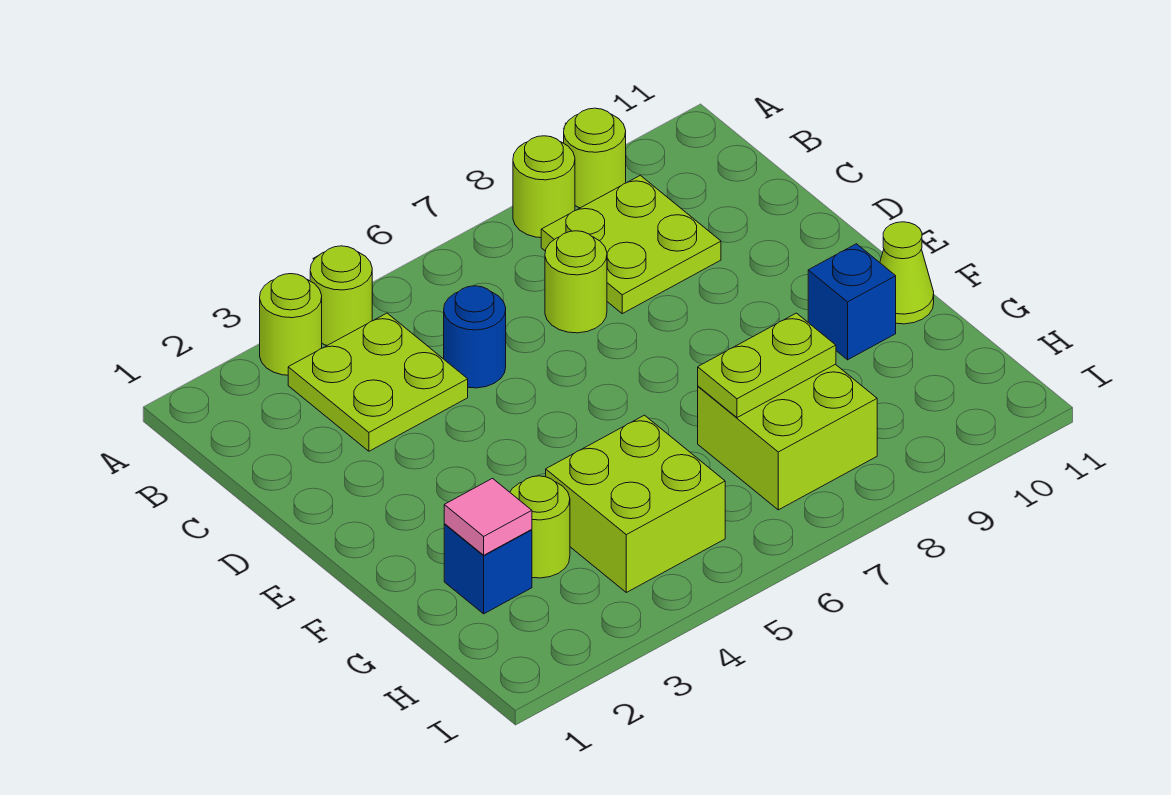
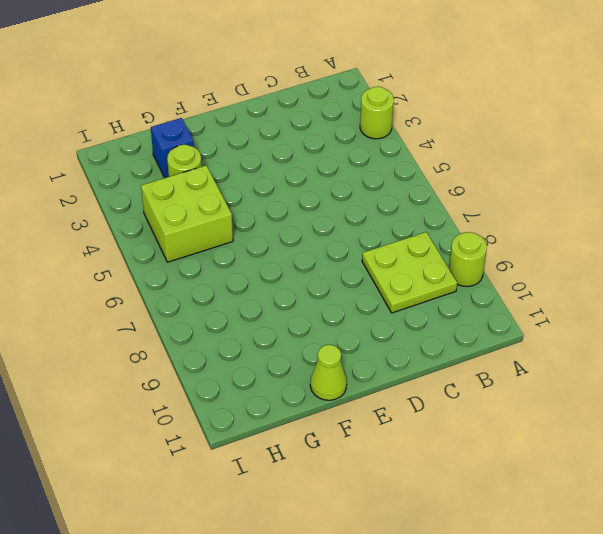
none -> lime 1x1 round brick [310,246,372,345]
none -> lime 1x1 round brick [513,136,575,238]
none -> lime 2x2 plate [288,313,468,451]

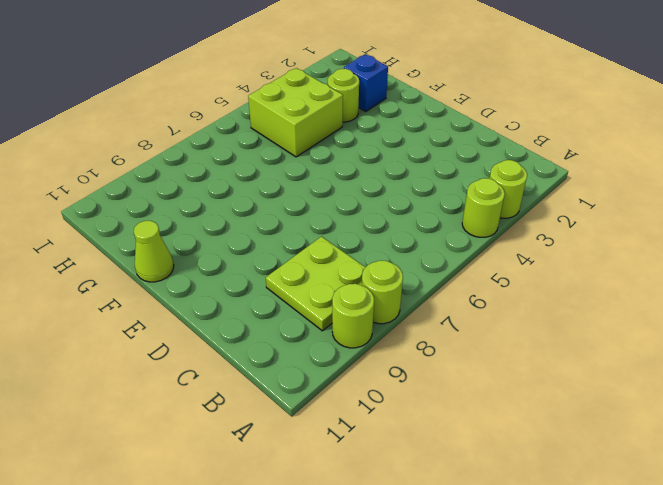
none -> lime 2x2 plate [288,313,468,451]
none -> blue 1x1 round brick [444,286,506,388]
none -> lime 1x1 round brick [545,231,607,333]

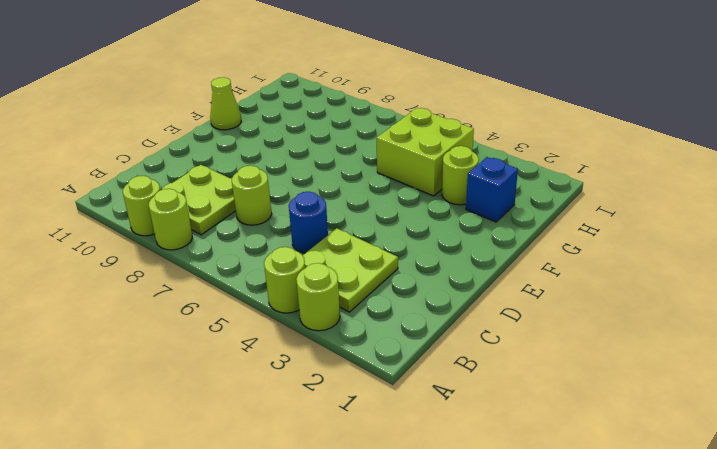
none -> blue 1x1 brick [808,244,896,360]
none -> lime 2x2 brick [698,364,877,510]
none -> pink 1x1 tile [444,478,532,555]

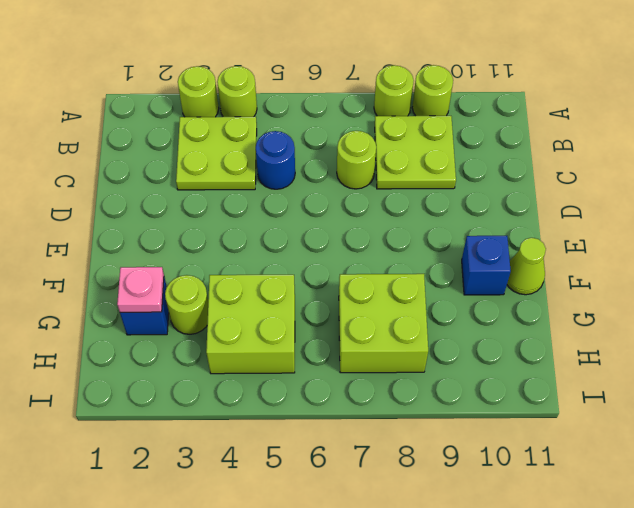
pink 1x1 plate [117,267,164,312] -> pink 1x1 tile [444,478,532,555]
none -> lime 1x2 plate [698,313,836,418]

